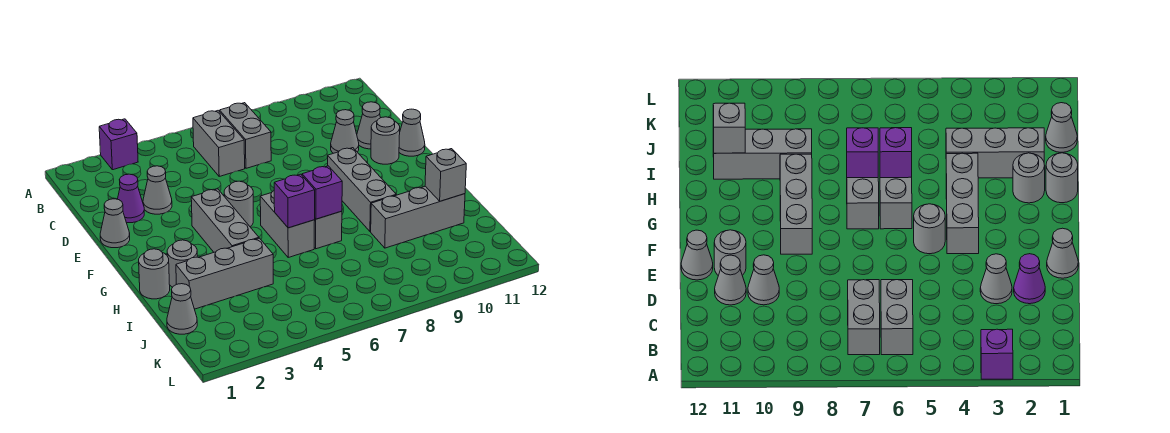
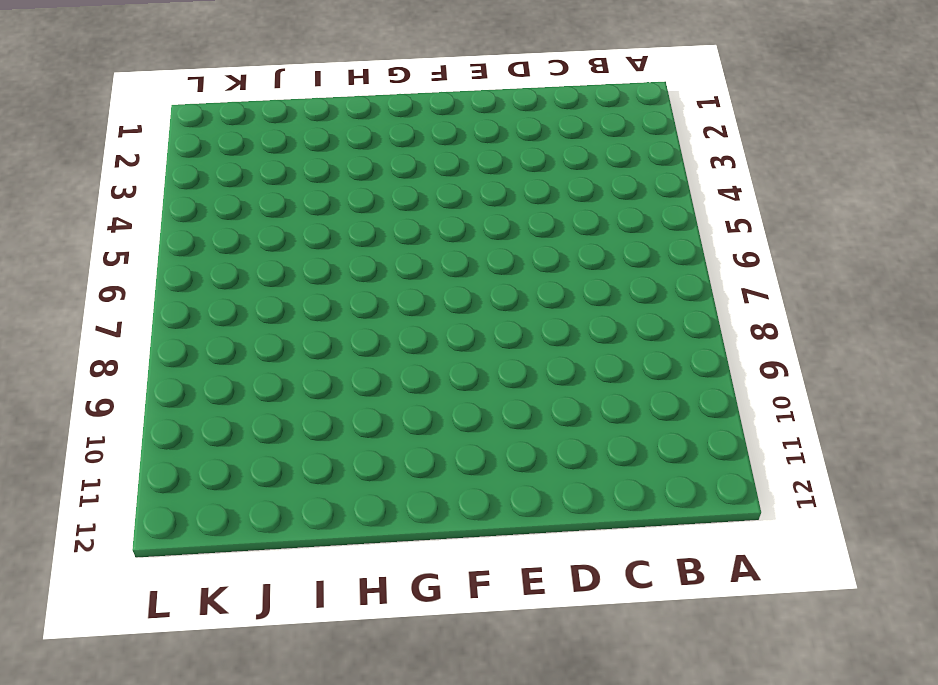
none -> purple 1x1 brick [99,119,138,170]
none -> grey 1x2 brick [193,111,245,176]
none -> grey 1x2 brick [220,103,271,168]

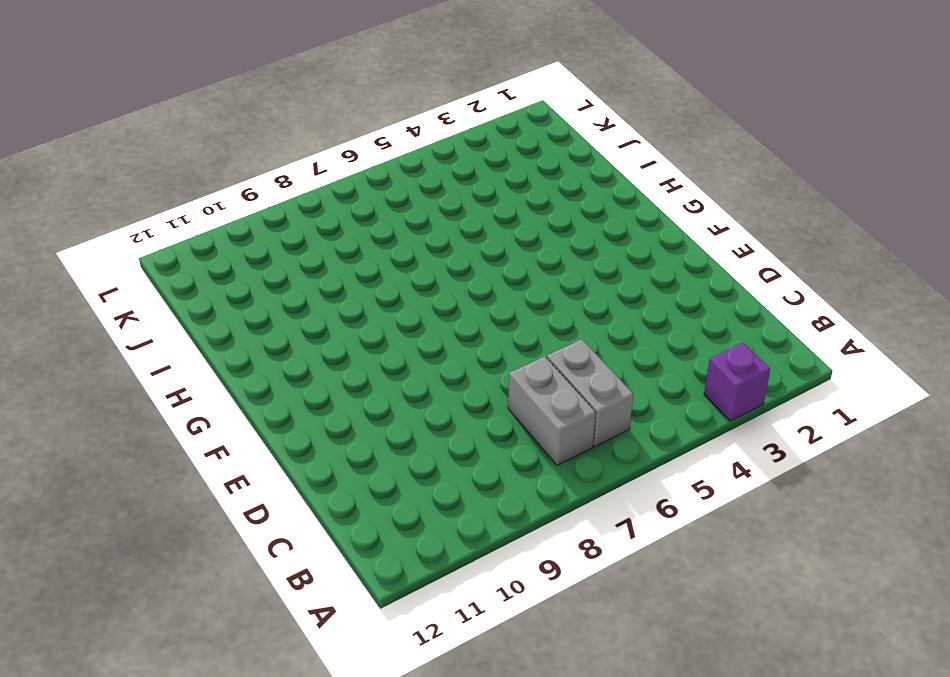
none -> purple 1x1 cone [118,174,144,223]
none -> grey 1x1 cone [143,166,172,214]
none -> grey 1x1 cone [331,110,359,153]

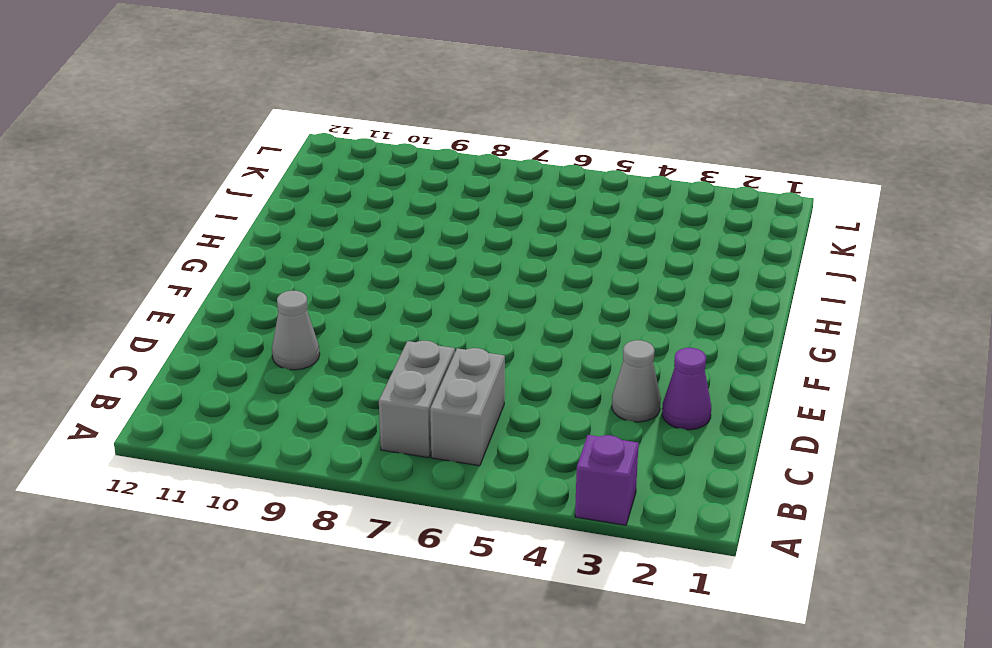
none -> grey 1x1 cone [357,102,380,149]
none -> grey 1x1 cone [100,199,130,248]
none -> grey 1x1 round brick [371,117,400,164]

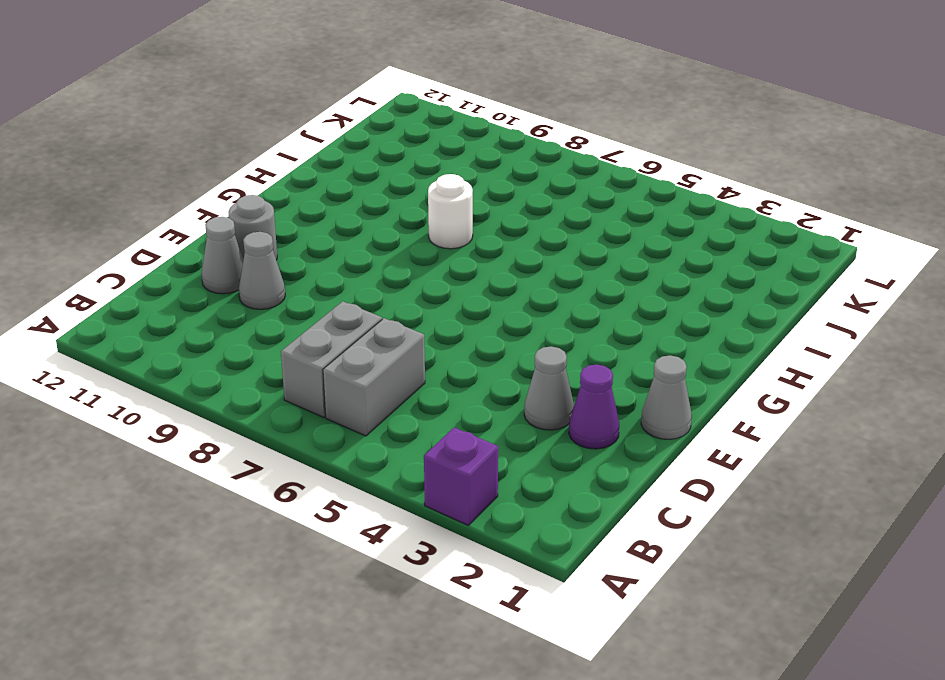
white 1x1 round brick [428,174,473,249] -> none
none -> grey 1x1 cone [399,109,425,156]
none -> grey 1x3 brick [191,189,259,252]
none -> grey 1x1 round brick [224,181,253,226]

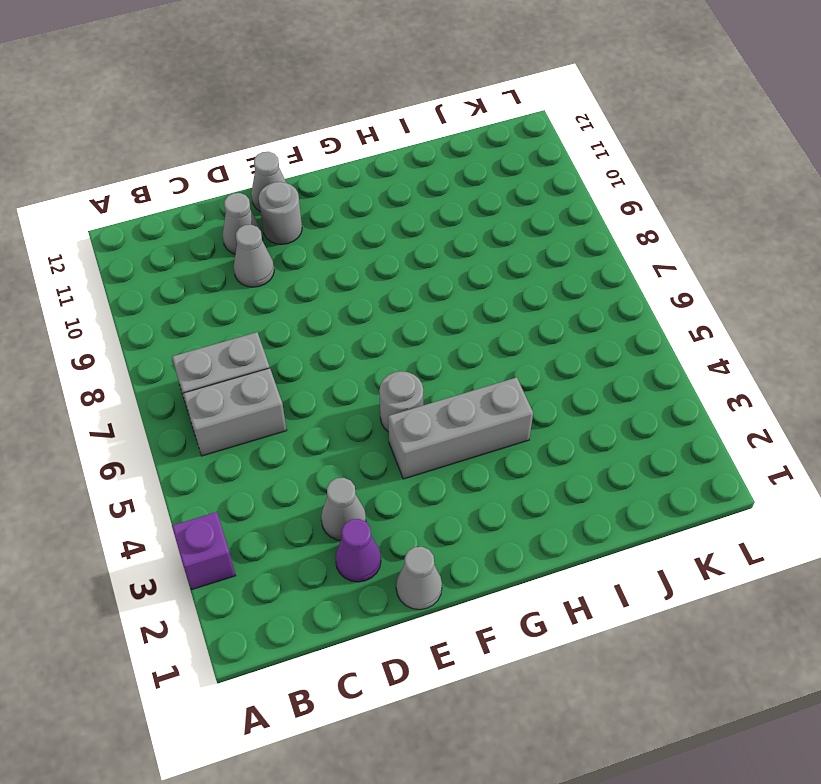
none -> grey 1x3 brick [328,148,396,232]
none -> grey 1x2 brick [260,191,315,257]
none -> grey 1x2 brick [314,211,342,249]

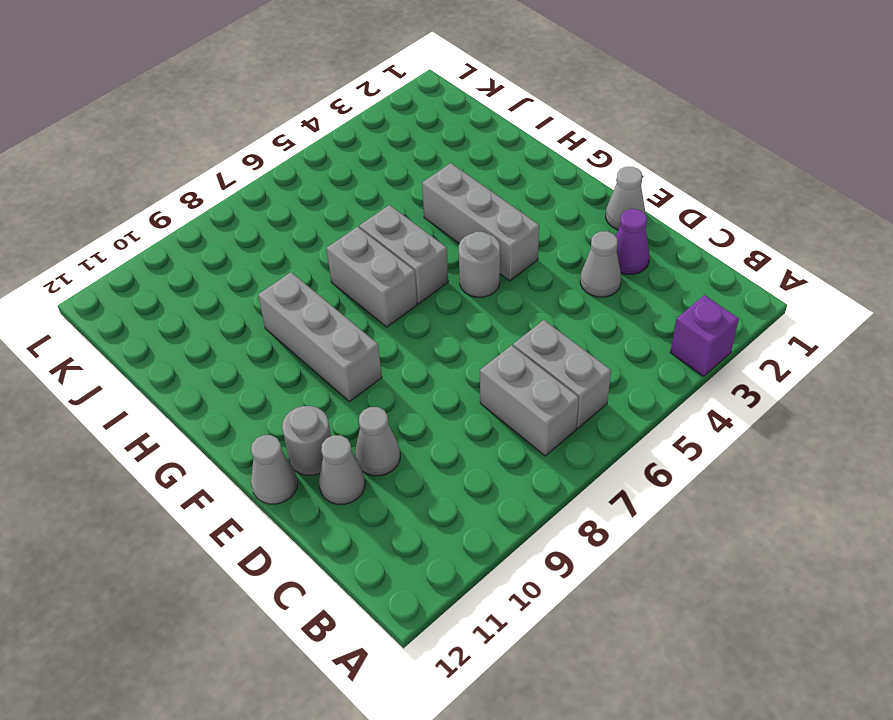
none -> grey 1x1 round brick [139,249,170,299]
none -> grey 1x1 round brick [167,240,197,287]
none -> grey 1x3 brick [176,238,273,309]

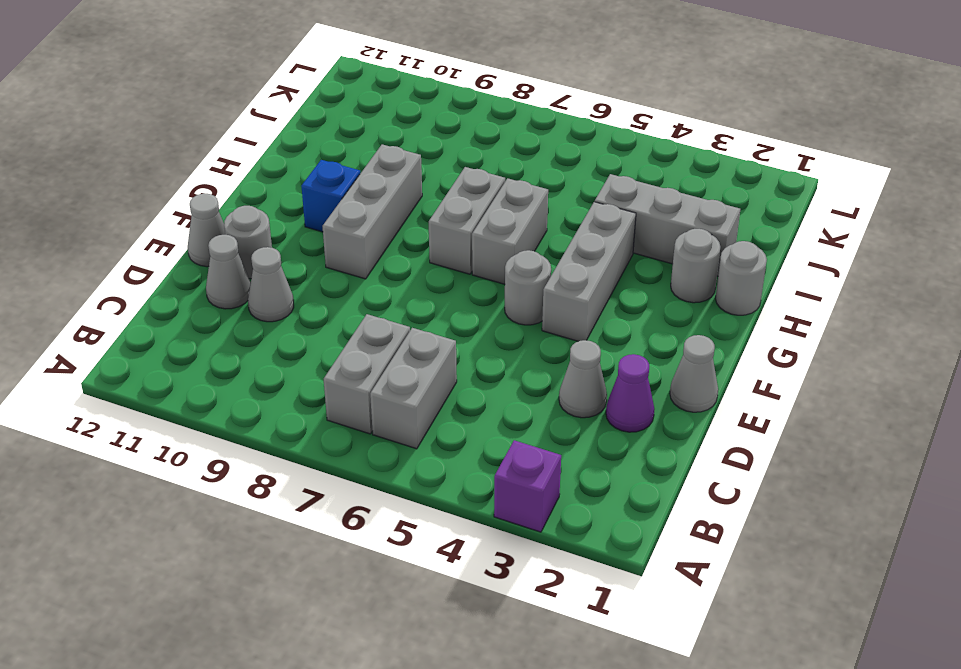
blue 1x1 brick [301,160,360,232] -> none
none -> grey 1x3 brick [371,186,465,248]
none -> grey 1x1 cone [167,284,197,334]
none -> purple 1x1 brick [274,174,315,228]

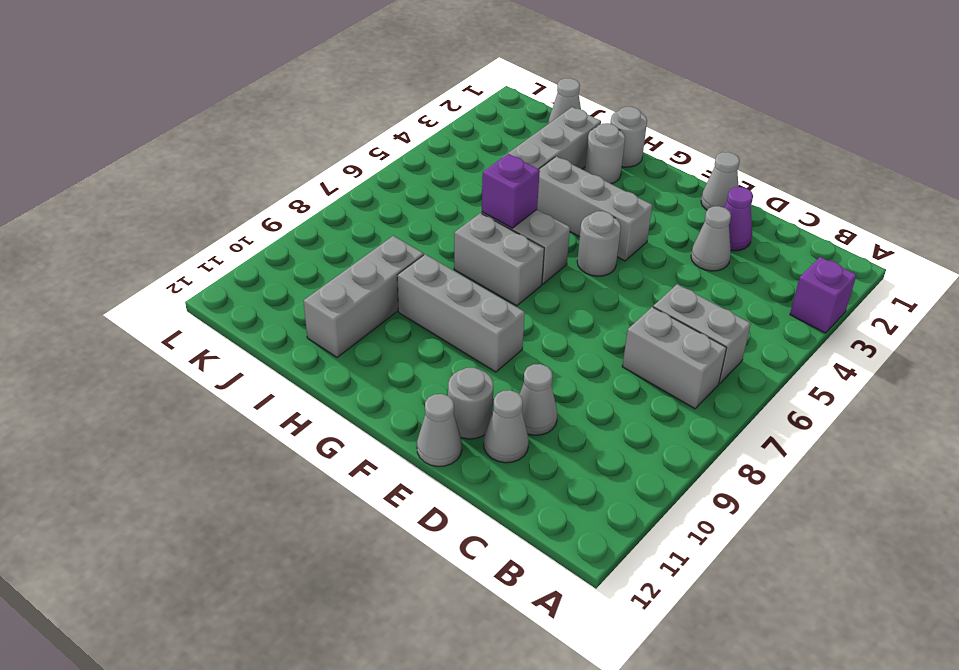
none -> purple 1x1 brick [302,166,342,219]
none -> grey 1x1 brick [425,149,466,201]

